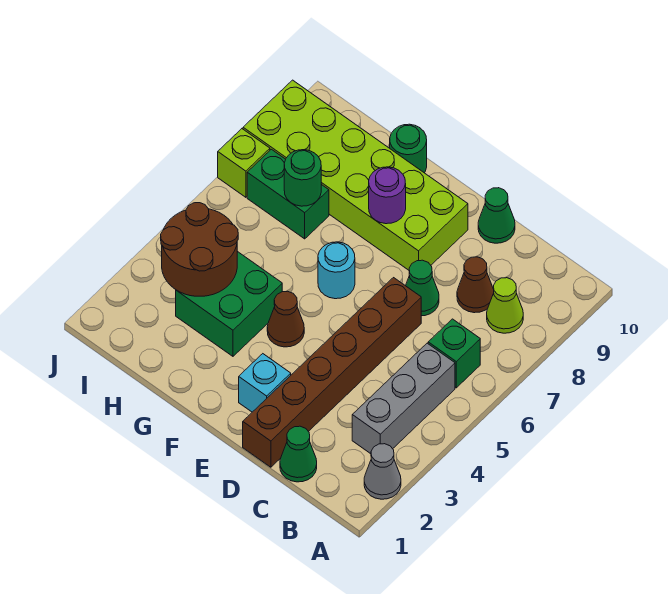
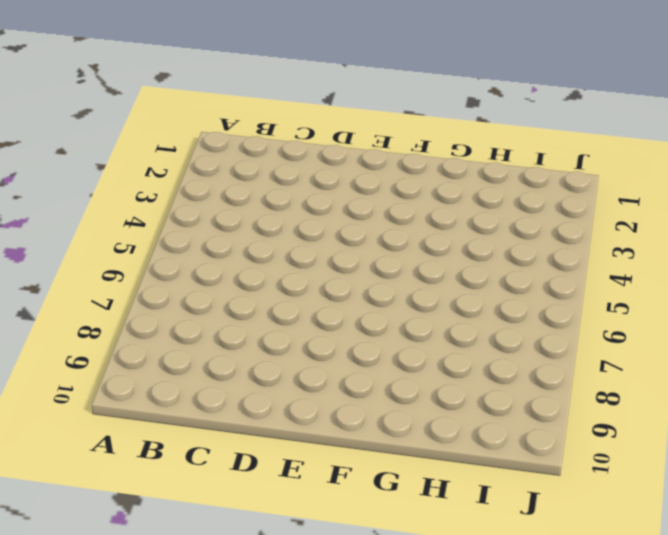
none -> grey 1x1 cone [364,444,401,499]
none -> grey 1x3 brick [352,343,455,454]
none -> green 1x1 brick [428,319,480,388]

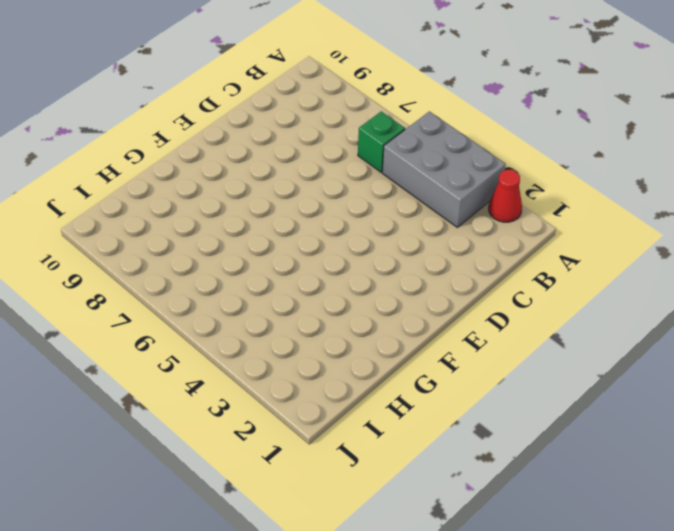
red 1x1 cone [489,170,522,222] -> grey 1x1 cone [364,444,401,499]
grey 2x3 brick [382,111,506,227] -> grey 1x3 brick [352,343,455,454]
none -> lime 1x1 cone [487,278,523,333]
none -> green 1x1 cone [280,426,317,482]
none -> brown 1x1 cone [457,257,494,313]

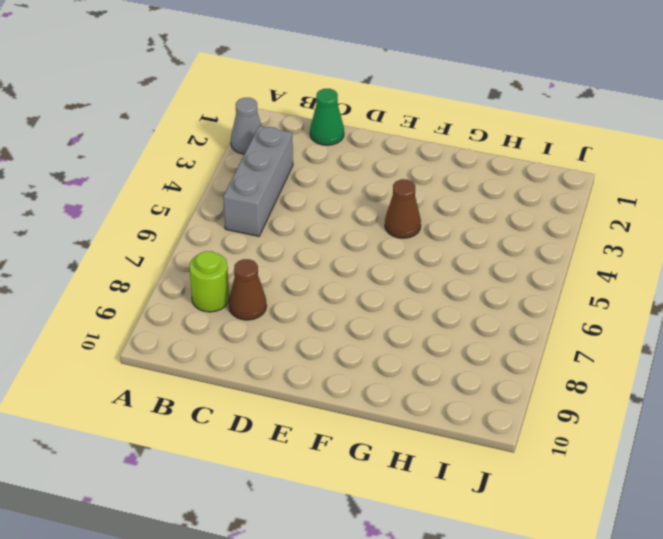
lime 1x1 round brick [189,251,229,312] -> lime 1x1 cone [487,278,523,333]
none -> green 1x1 brick [428,319,480,388]
none -> brown 1x6 brick [243,278,421,467]
none -> green 1x1 cone [406,260,439,316]

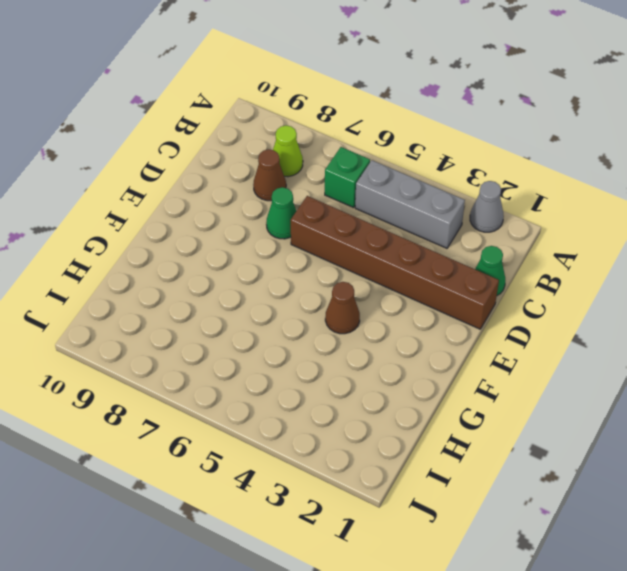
none -> green 1x1 cone [478,188,515,243]
none -> cyan 1x1 brick [239,354,291,412]
none -> lime 2x6 brick [243,80,468,270]

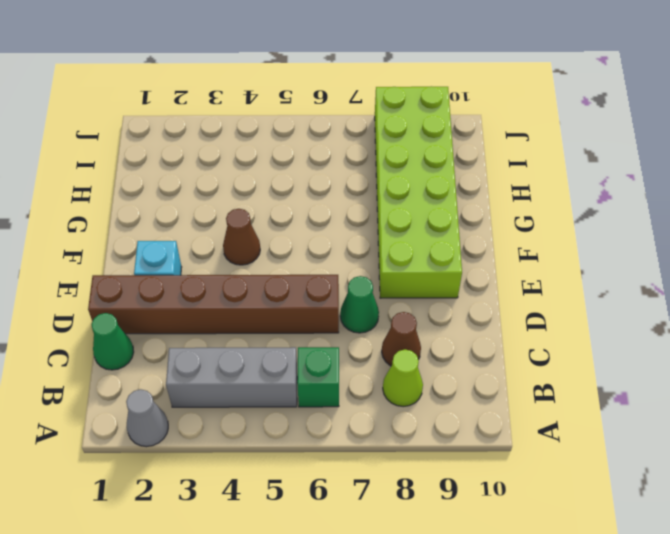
none -> green 1x1 cone [478,188,515,243]
none -> cyan 1x1 round brick [318,242,355,299]
none -> green 2x2 brick [176,251,282,356]

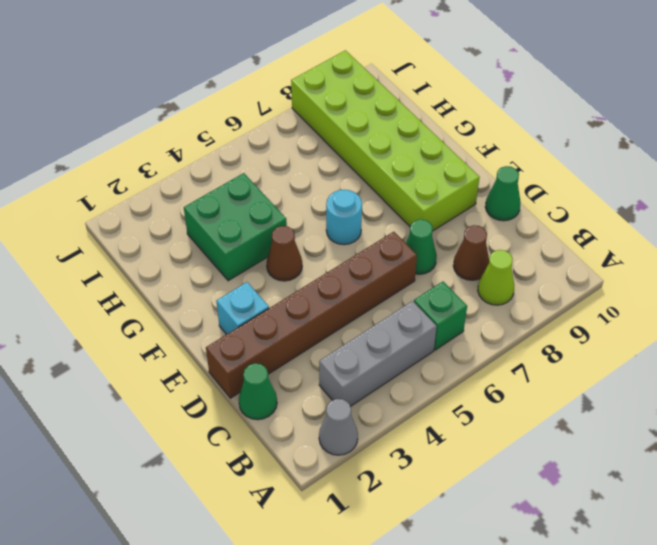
none -> green 1x1 round brick [390,124,427,173]
none -> green 1x2 brick [247,149,329,239]
none -> lime 1x1 brick [218,129,270,197]

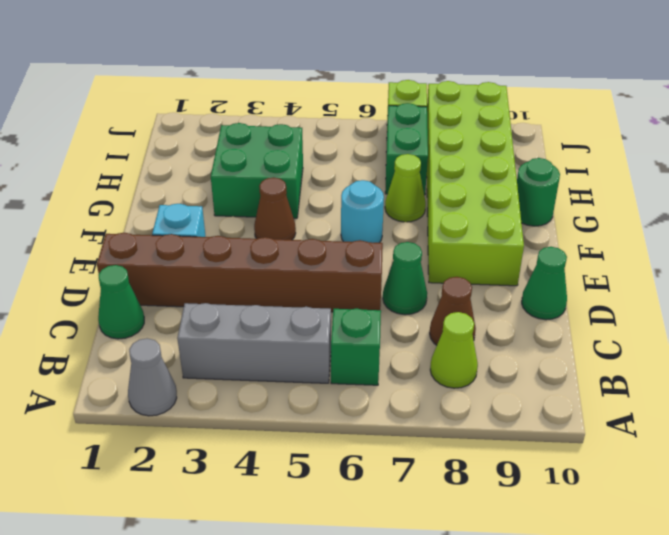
lime 1x1 cone [385,154,426,222] -> none
none -> purple 1x1 round brick [369,167,406,224]
none -> brown 2x2 round brick [161,203,238,296]
none -> green 1x1 round brick [284,150,321,206]

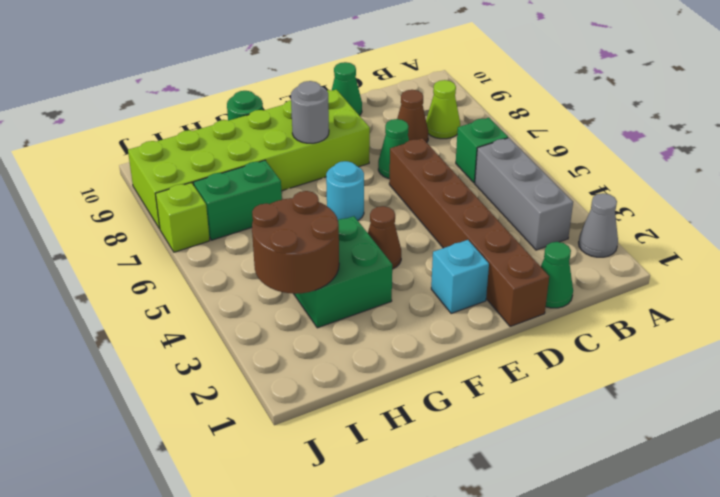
grey 1x1 round brick [291,81,329,143] -> purple 1x1 round brick [369,167,406,224]
none -> green 1x1 round brick [284,150,321,206]

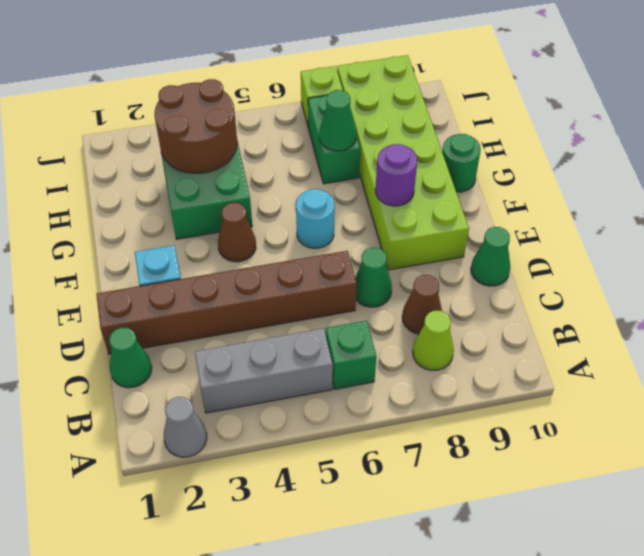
green 1x1 cone [319,90,357,151] -> green 1x1 round brick [284,150,321,206]

